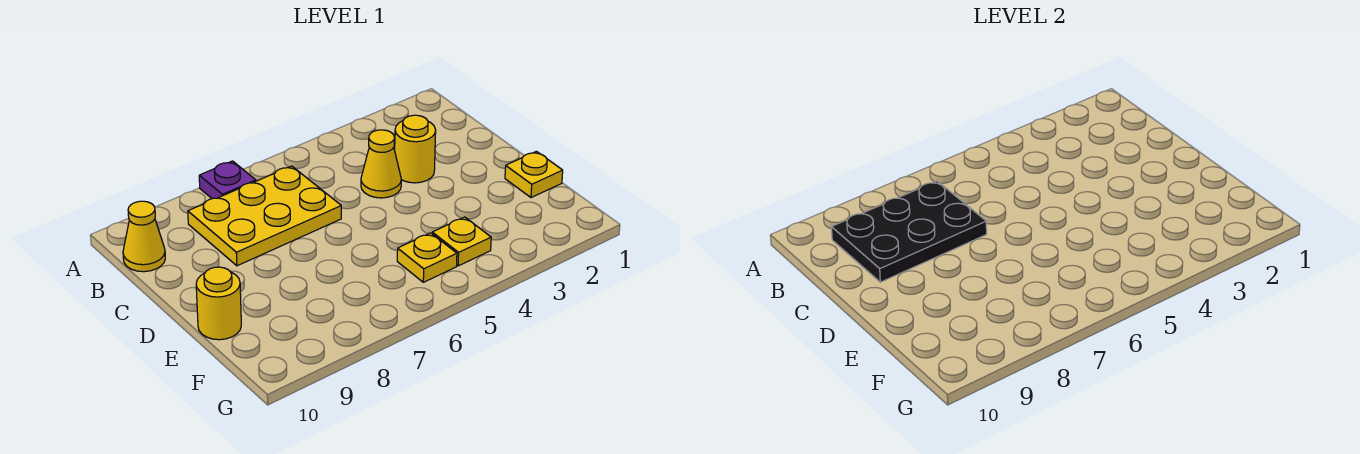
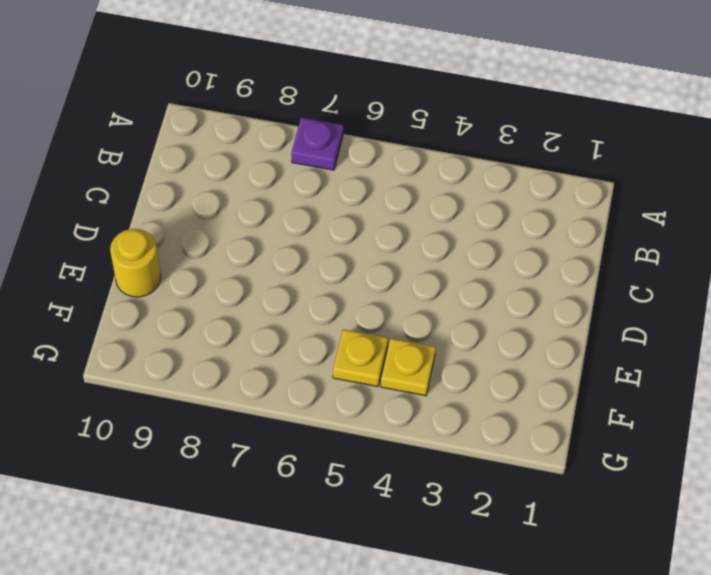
none -> yellow 2x3 plate [188,166,341,266]
none -> yellow 1x1 cone [123,201,165,272]

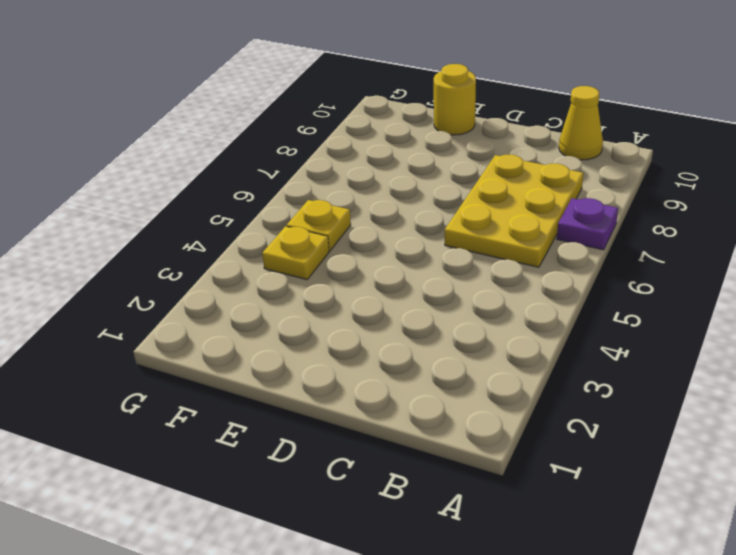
none -> yellow 1x1 round brick [395,115,436,183]
none -> yellow 1x1 cone [361,130,401,198]

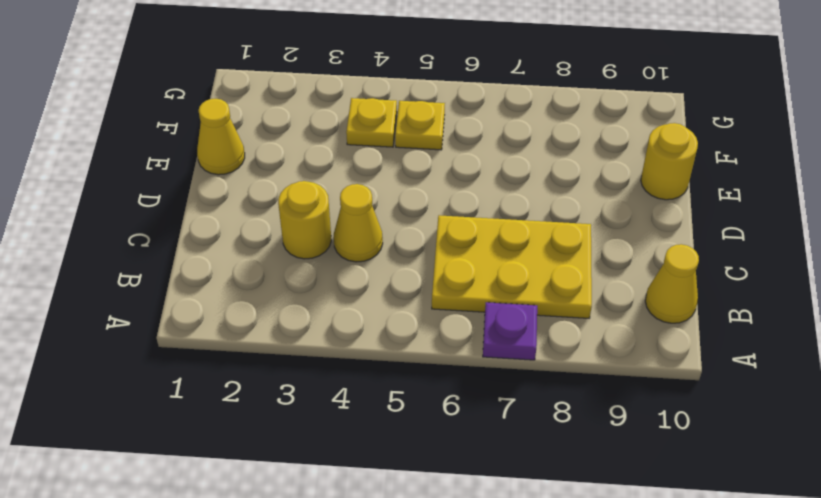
yellow 1x1 cone [197,99,245,175] -> yellow 1x1 plate [505,151,563,198]
none -> black 2x3 plate [831,181,987,282]

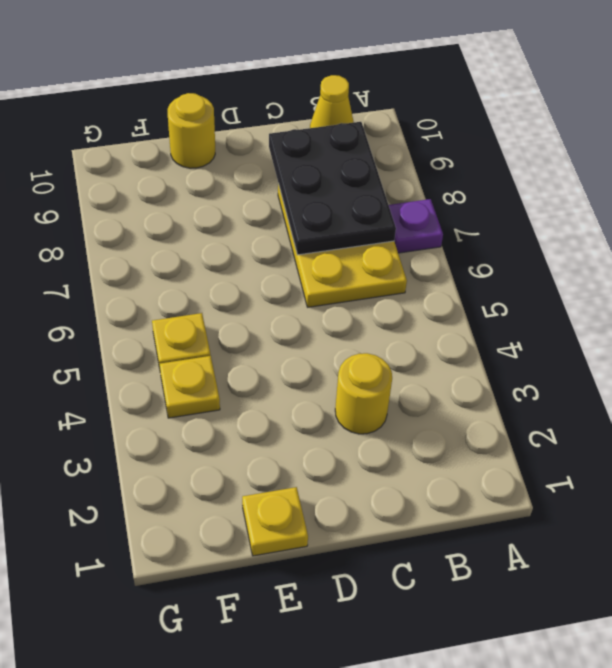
none -> yellow 1x1 cone [361,130,401,198]

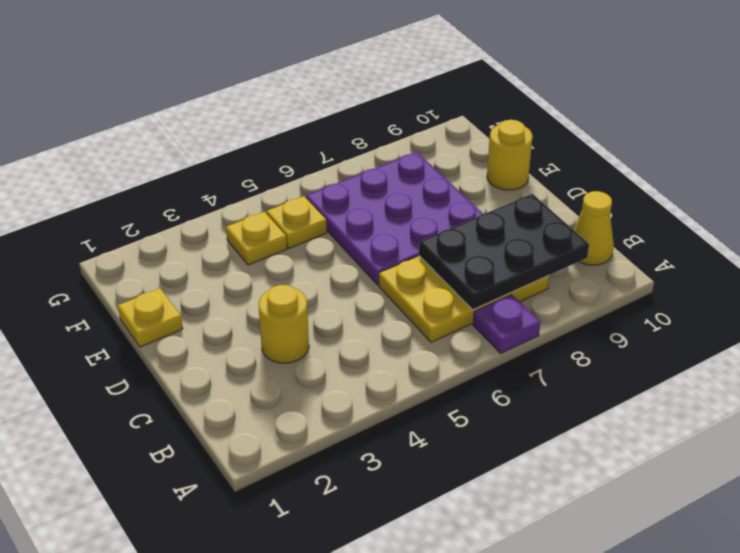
purple 3x3 plate [306,152,483,285] -> none
none -> yellow 1x1 cone [361,130,401,198]

